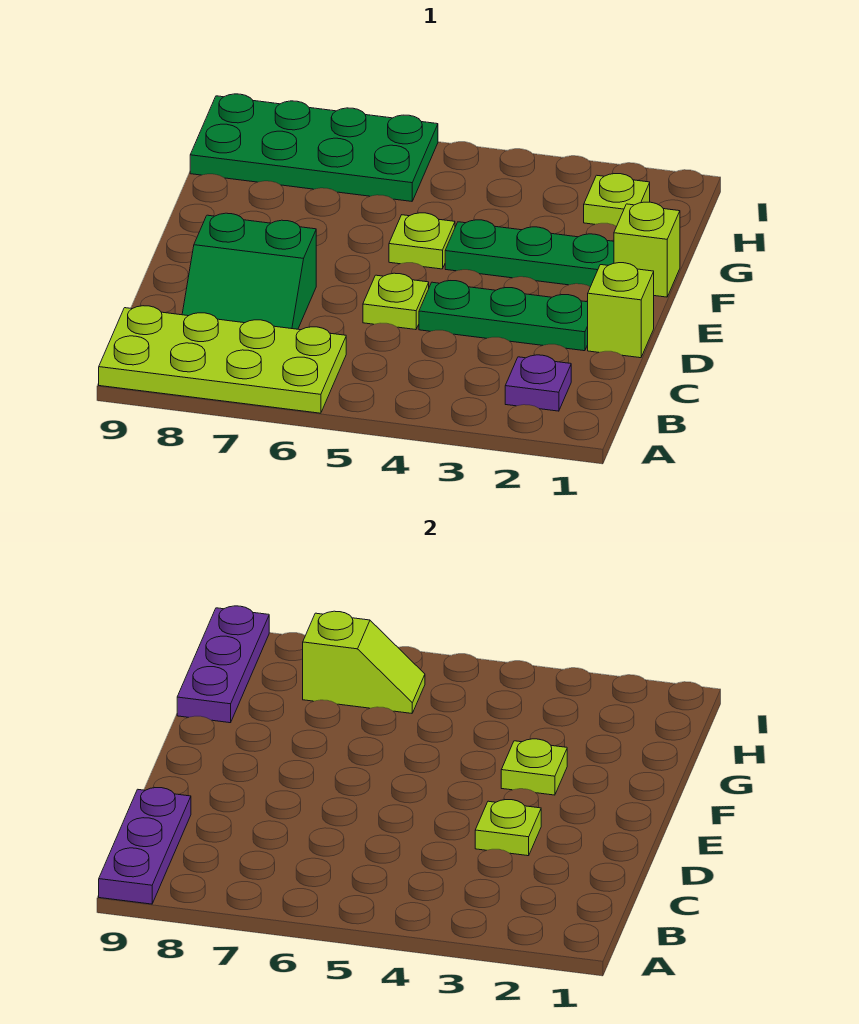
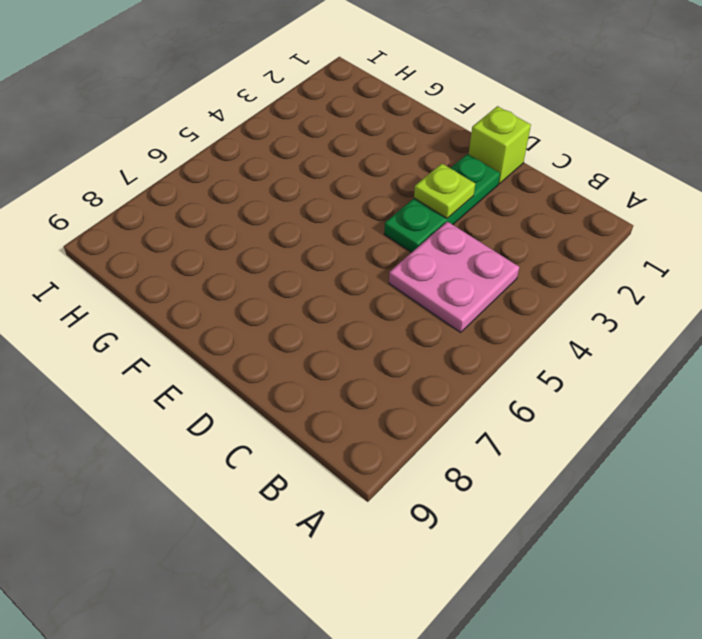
pink 2x2 plate [389,222,519,332] -> none
none -> lime 2x4 plate [99,306,346,413]
none -> purple 1x1 plate [505,355,571,411]
none -> green 2x2 slope [182,213,316,329]

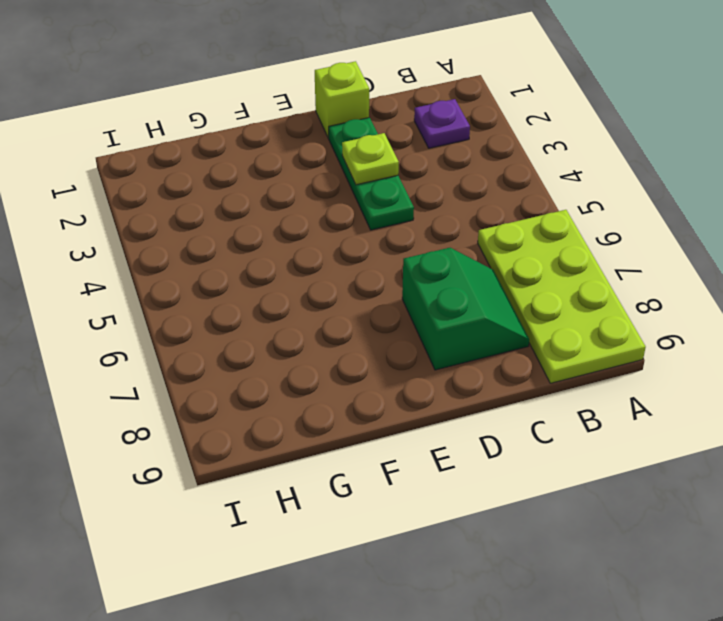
none -> lime 1x1 plate [363,273,429,330]
none -> lime 1x1 brick [614,202,680,297]
none -> green 1x3 plate [445,220,614,287]

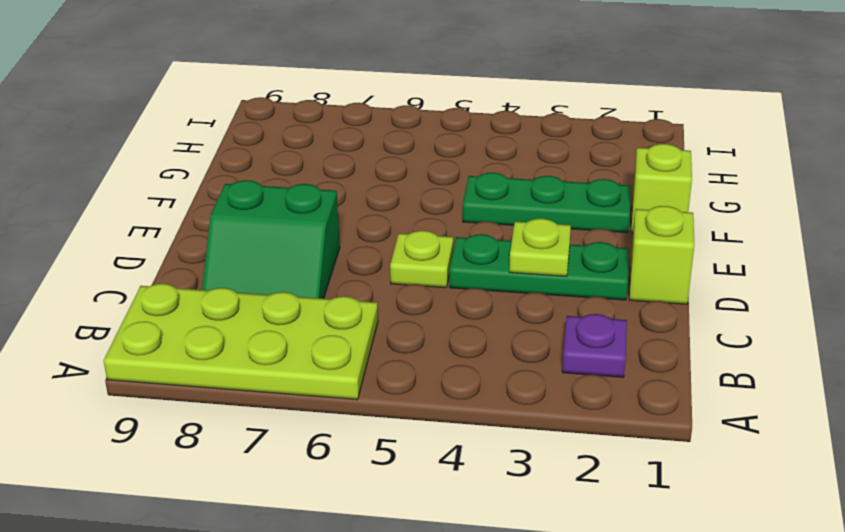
none -> lime 1x1 plate [389,213,455,269]
none -> lime 1x1 plate [584,174,650,226]
none -> green 2x4 plate [190,94,438,201]

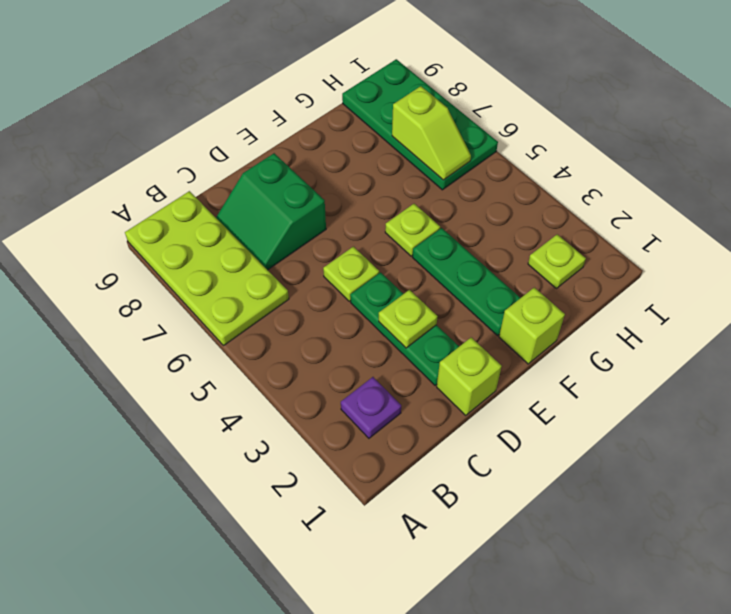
none -> purple 1x3 plate [99,788,191,904]
none -> lime 1x1 plate [501,739,567,795]
none -> purple 1x3 plate [177,606,269,723]

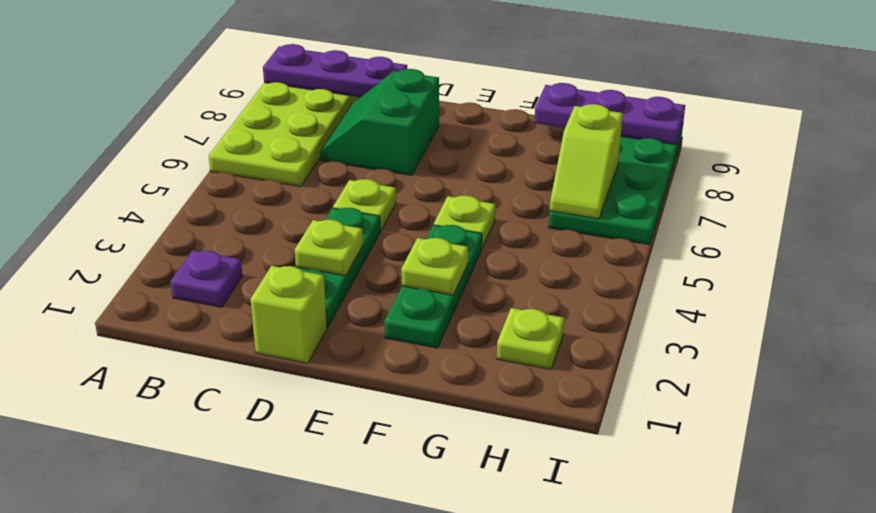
none -> lime 1x1 brick [614,202,680,297]

